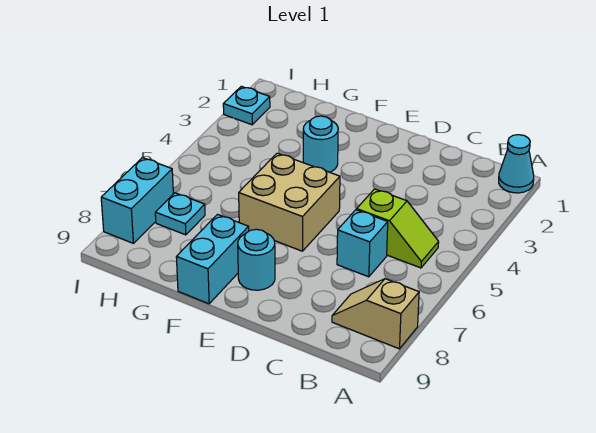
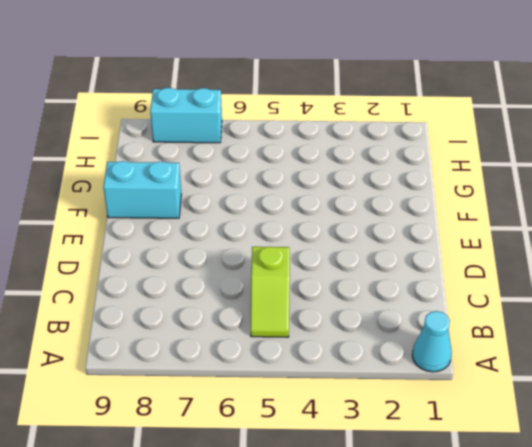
none -> tan 1x2 slope [332,279,419,349]
none -> cyan 1x1 brick [337,210,388,277]

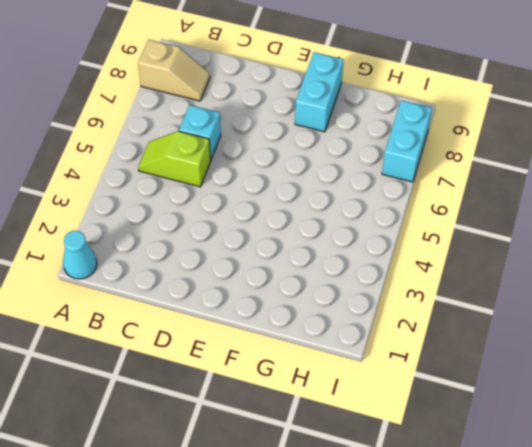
none -> tan 2x2 brick [239,153,340,251]
none -> cyan 1x1 round brick [238,229,275,290]

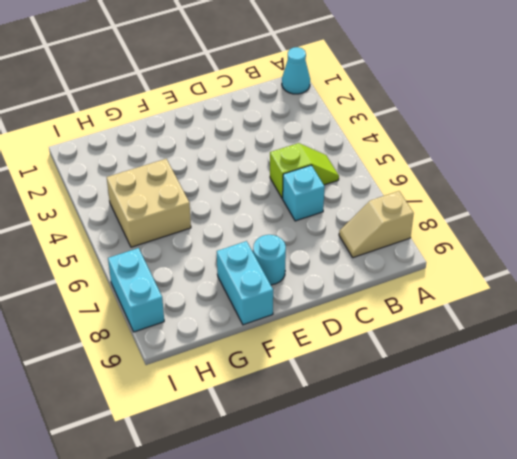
tan 2x2 brick [107,159,191,247] -> tan 2x2 brick moved to [239,153,340,251]
none -> cyan 1x1 round brick [303,116,338,172]
none -> cyan 1x1 plate [155,193,205,235]

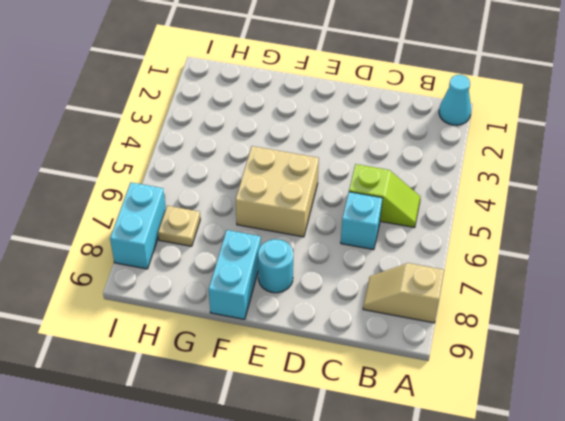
tan 1x1 plate [158,206,200,246] -> cyan 1x1 plate [155,193,205,235]
none -> cyan 1x1 round brick [303,116,338,172]
none -> cyan 1x1 plate [223,86,270,125]

